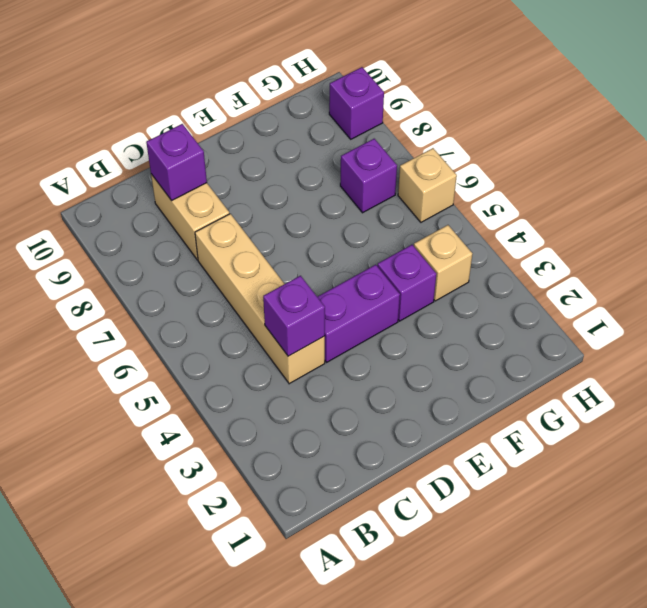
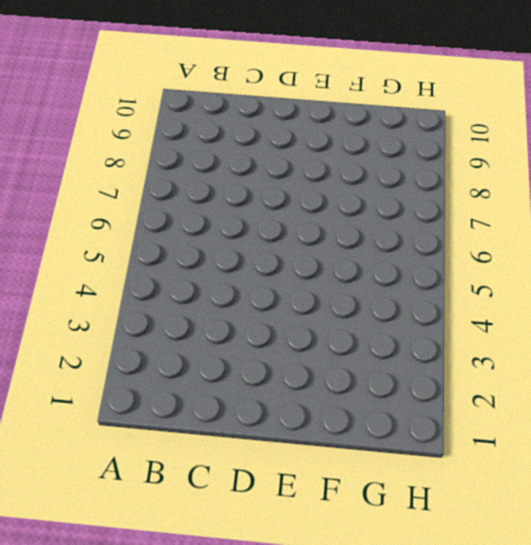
none -> tan 1x4 brick [195,214,325,384]
none -> tan 1x2 brick [151,174,229,260]

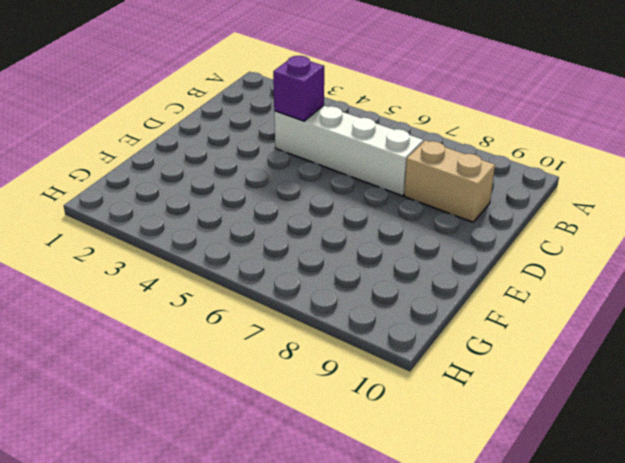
white 1x4 brick [274,106,423,196] -> tan 1x4 brick [195,214,325,384]
none -> purple 1x2 brick [318,265,400,362]
none -> purple 1x1 brick [377,245,436,321]

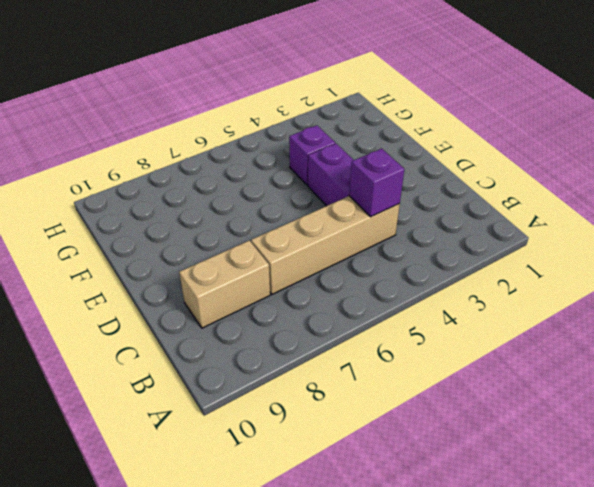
none -> tan 1x1 brick [414,225,472,301]
none -> purple 1x1 brick [340,139,397,213]

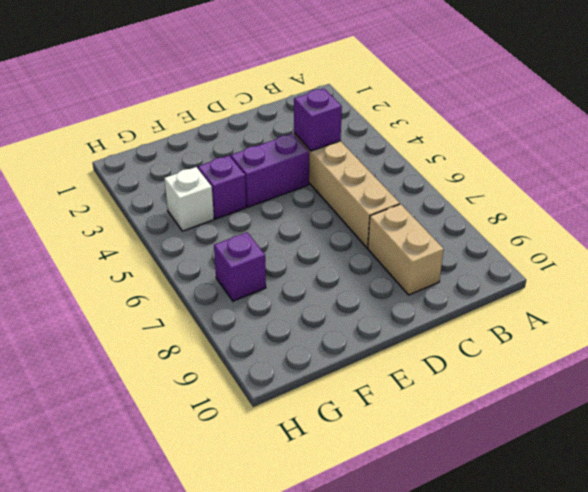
white 1x1 brick [164,167,214,231] -> tan 1x1 brick [414,225,472,301]
none -> tan 1x1 brick [398,148,457,222]
none -> purple 1x1 brick [329,67,384,139]

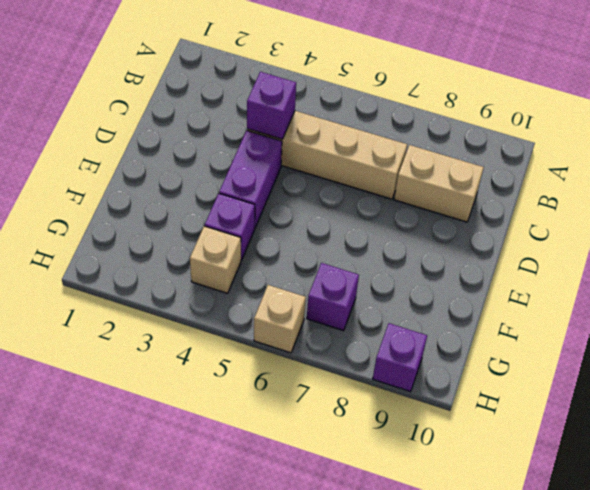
none -> purple 1x1 brick [146,124,207,201]

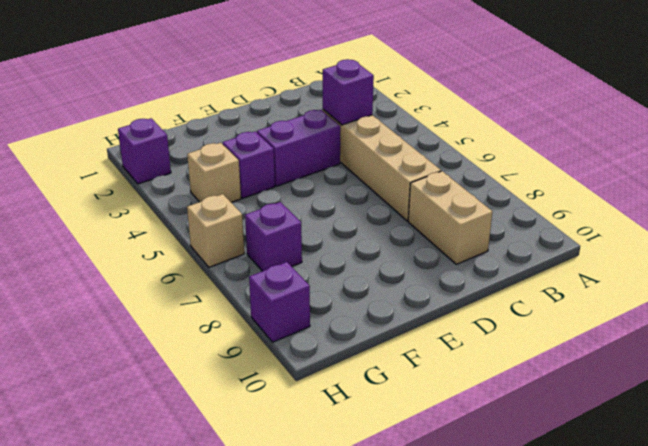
purple 1x1 brick [118,118,171,184] -> purple 1x1 brick moved to [146,124,207,201]

